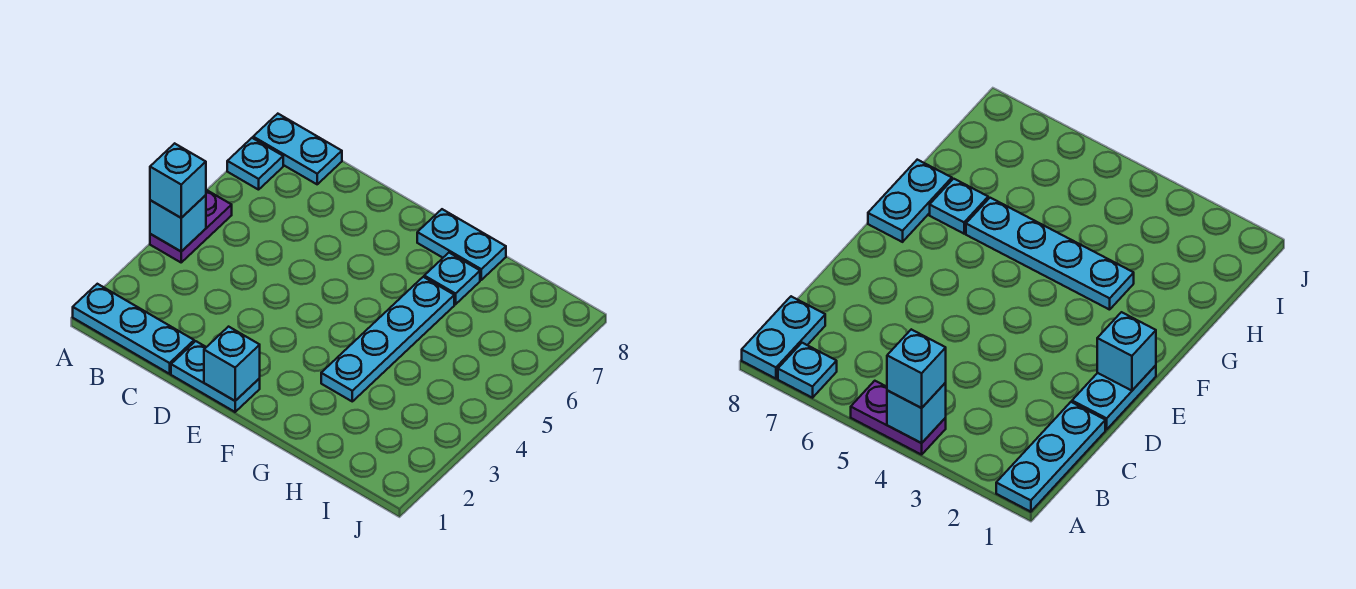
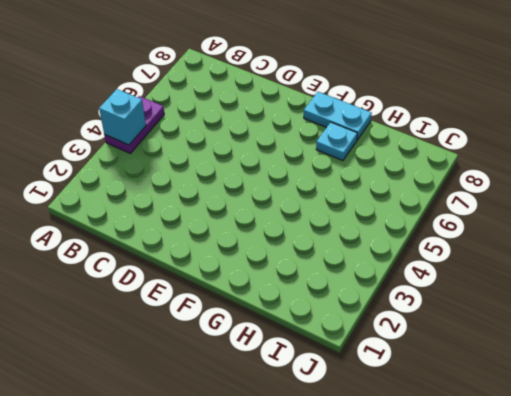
none -> cyan 1x3 plate [73,284,194,374]
none -> cyan 1x1 plate [227,138,283,190]

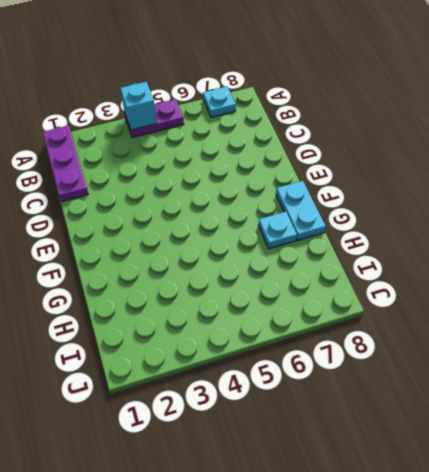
purple 1x3 plate [43,125,88,202] -> cyan 1x3 plate [73,284,194,374]
none -> cyan 1x2 plate [253,114,342,184]
none -> cyan 1x2 plate [171,341,260,412]

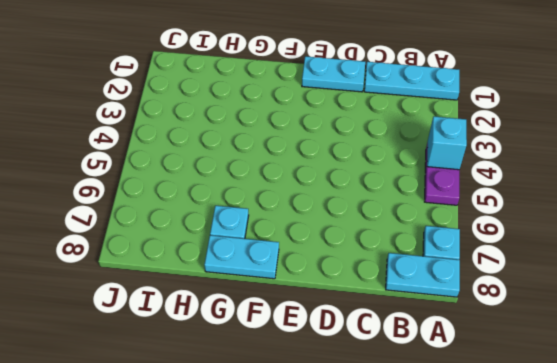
none -> cyan 1x4 plate [321,277,454,401]
none -> cyan 1x1 brick [204,327,260,401]

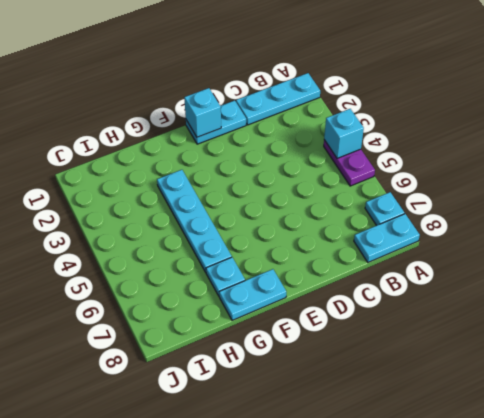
none -> cyan 1x1 brick [150,143,206,218]

